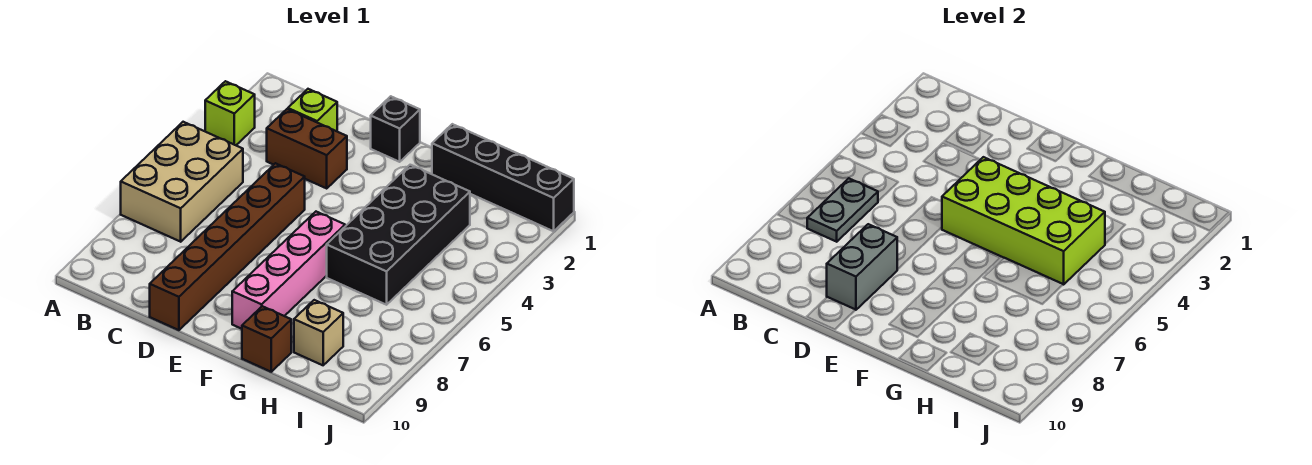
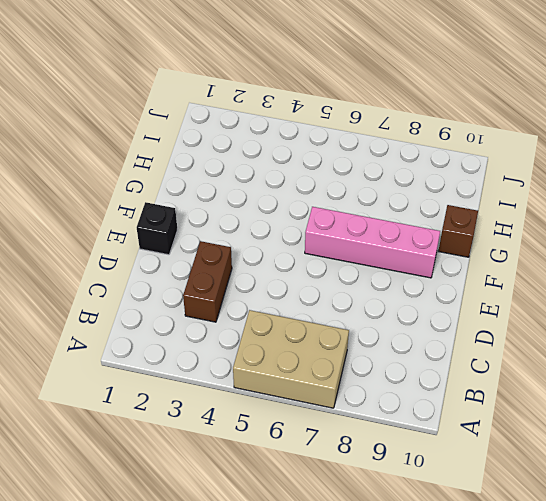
none -> lime 1x1 brick [205,81,255,145]
none -> lime 1x1 brick [288,89,337,131]
none -> brown 1x6 brick [150,163,305,330]

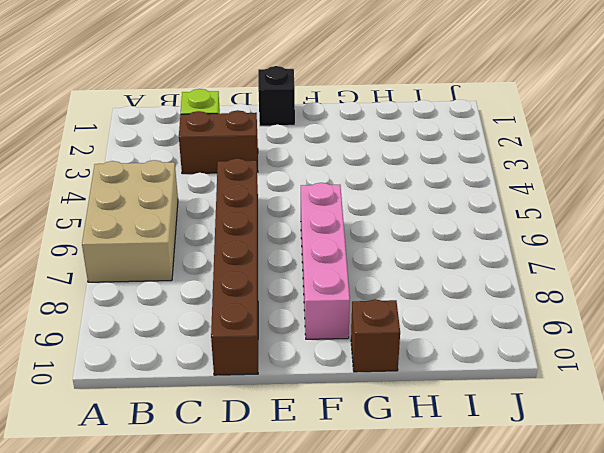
none -> lime 1x1 brick [205,81,255,145]
none -> black 1x4 brick [432,124,574,231]
none -> black 2x4 brick [327,165,470,305]

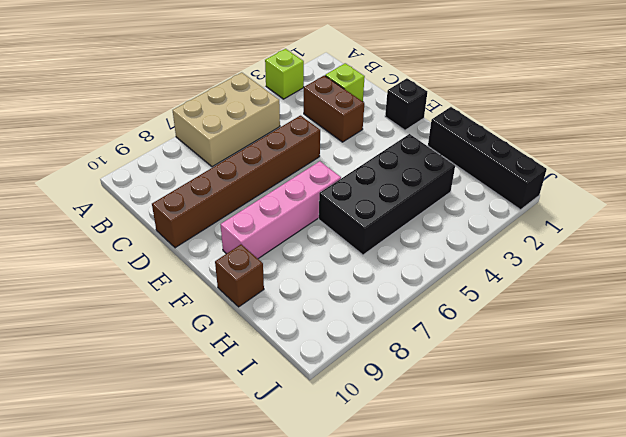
none -> tan 1x1 brick [294,300,343,365]
none -> grey 1x2 plate [807,178,878,242]
none -> grey 1x2 brick [827,224,897,310]

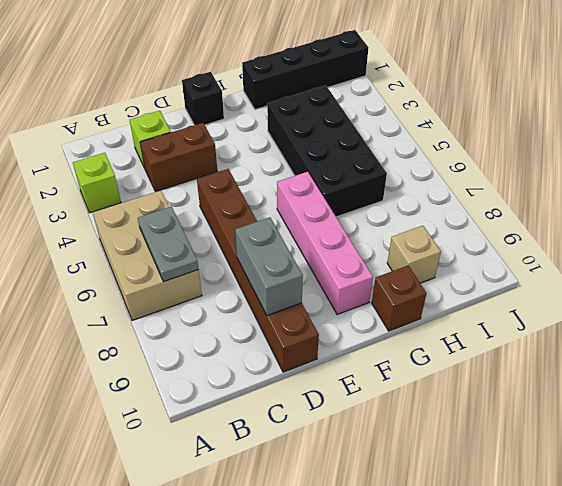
none -> lime 2x4 brick [942,157,1105,285]

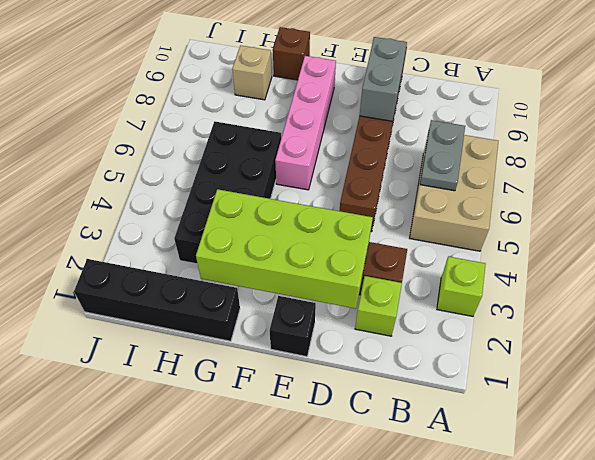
lime 2x4 brick [196,189,373,309] -> lime 2x4 brick moved to [942,157,1105,285]

